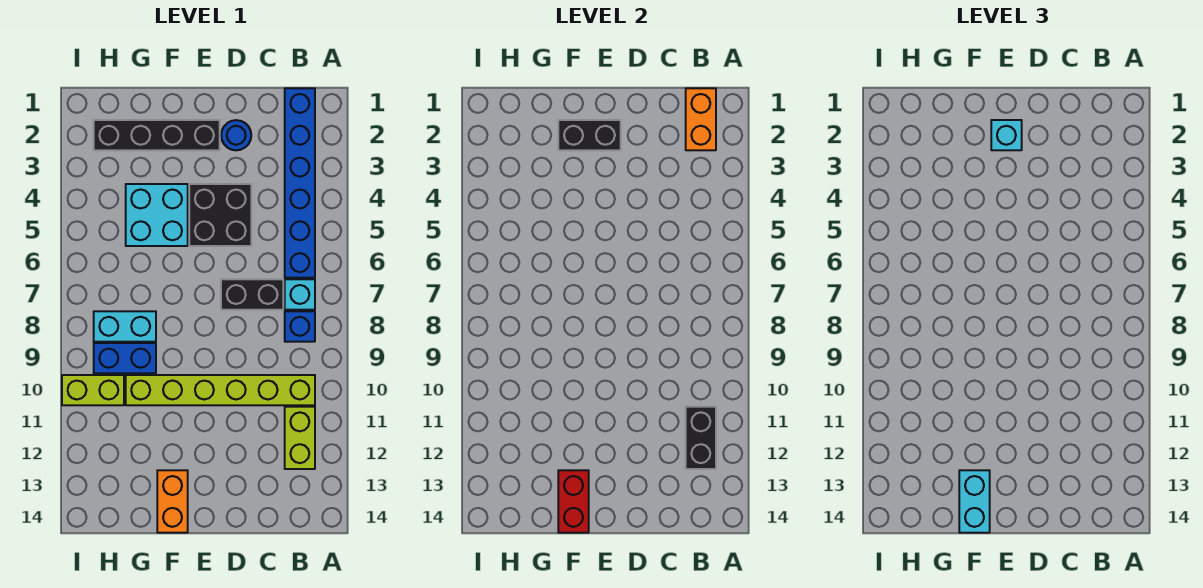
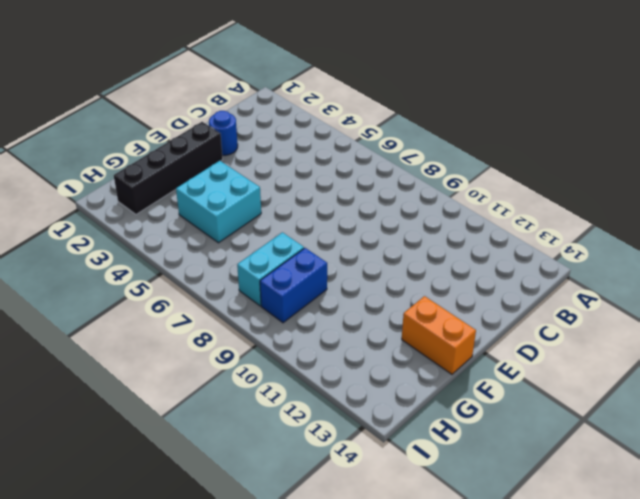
none -> blue 1x6 brick [285,88,315,278]
none -> cyan 1x1 brick [285,279,315,310]
none -> blue 1x1 brick [285,311,315,342]

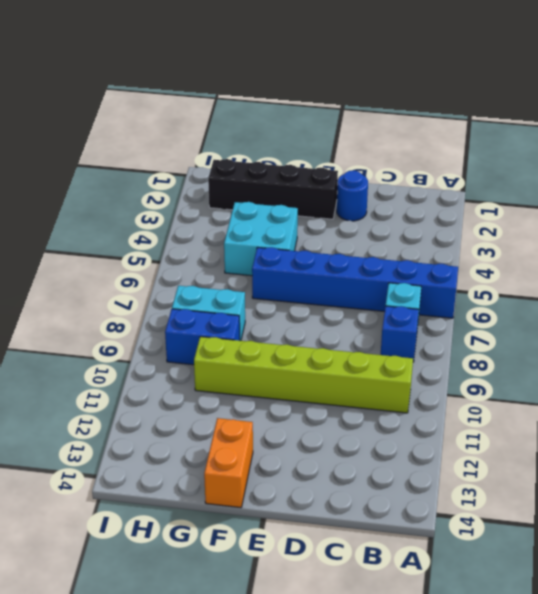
blue 1x6 brick [252,247,458,318] -> blue 1x6 brick turned to [285,88,315,278]
none -> lime 1x2 brick [285,407,315,469]
none -> black 1x2 brick [221,279,283,310]
none -> black 2x2 brick [189,184,251,246]

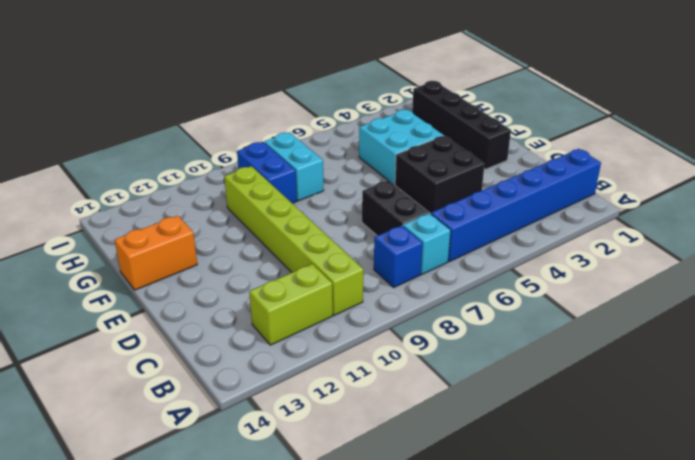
none -> blue 1x1 round brick [221,120,251,150]
none -> lime 1x2 brick [62,375,124,405]
none -> orange 1x2 brick [686,88,716,150]

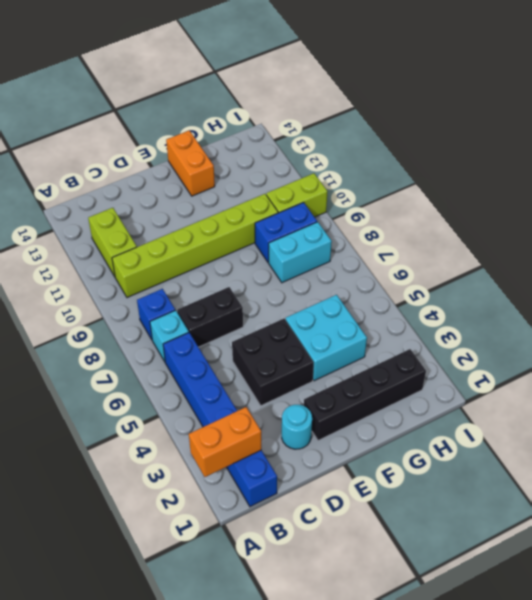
orange 1x2 brick [189,407,261,477] -> orange 1x2 brick turned to [686,88,716,150]
cyan 1x1 round brick [282,405,312,449] -> blue 1x1 round brick [221,120,251,150]
none -> black 1x2 brick [686,407,716,469]
none -> black 1x2 brick [558,120,621,150]
none -> red 1x2 brick [558,470,589,533]

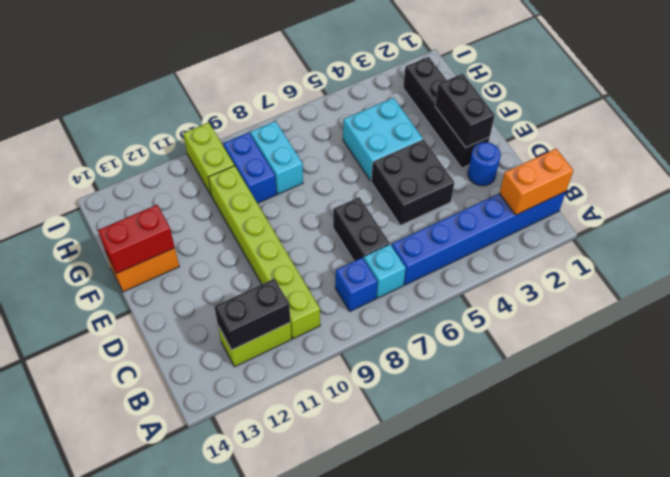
none -> cyan 1x1 brick [991,120,1022,150]
none -> cyan 1x2 brick [959,470,990,533]

